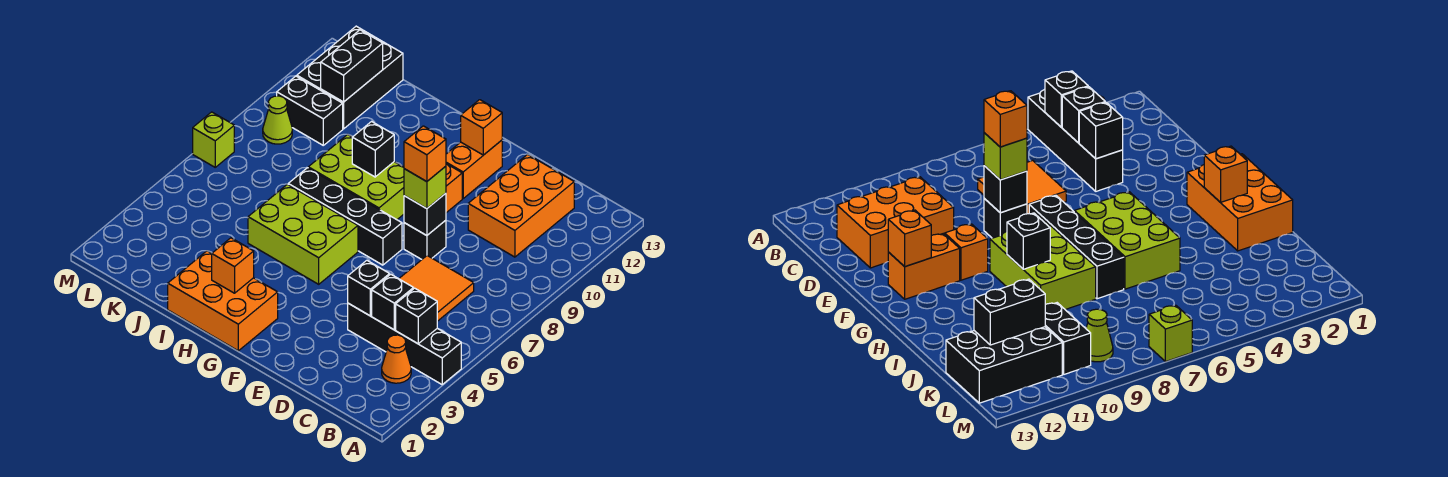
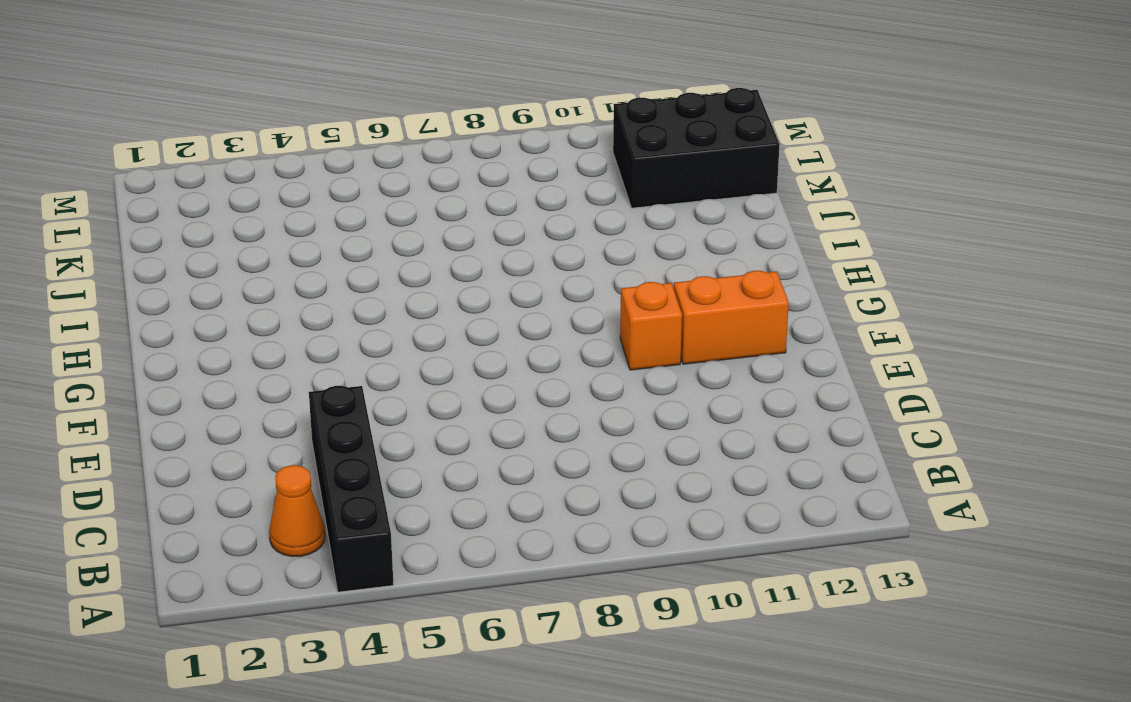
none -> orange 2x2 tile [399,256,474,321]
none -> orange 2x3 brick [468,154,574,257]
none -> black 1x1 brick [404,220,446,259]

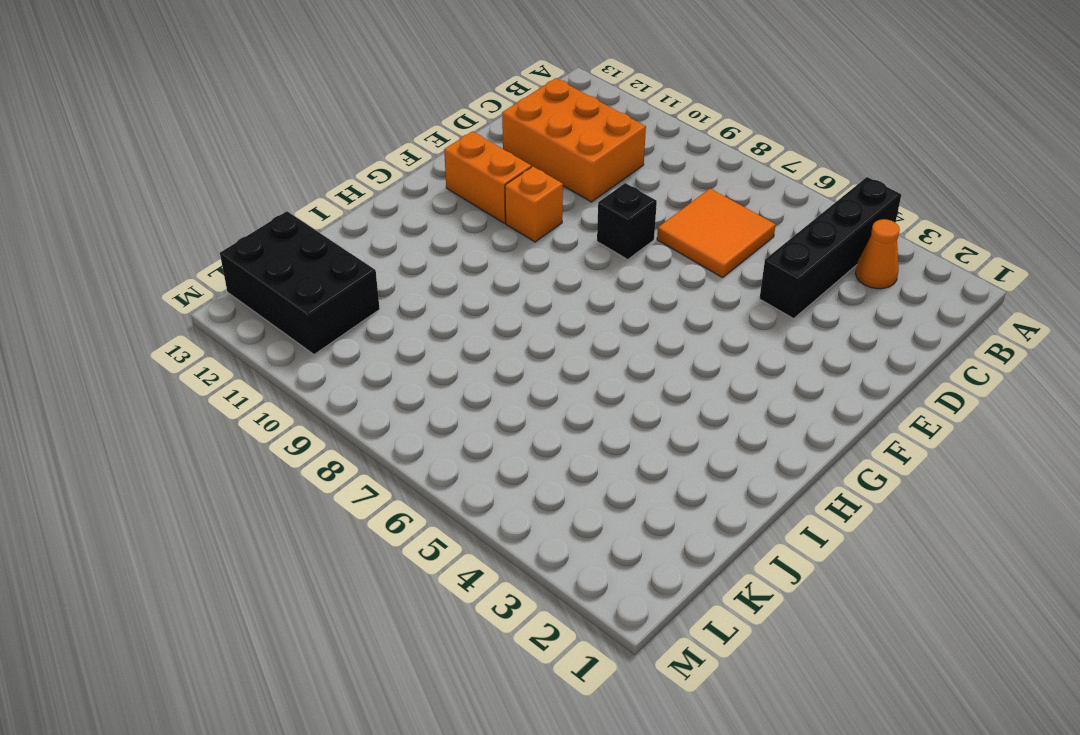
none -> black 1x4 brick [288,168,402,265]
none -> orange 2x3 brick [168,251,278,351]
none -> lime 2x3 brick [248,184,358,284]

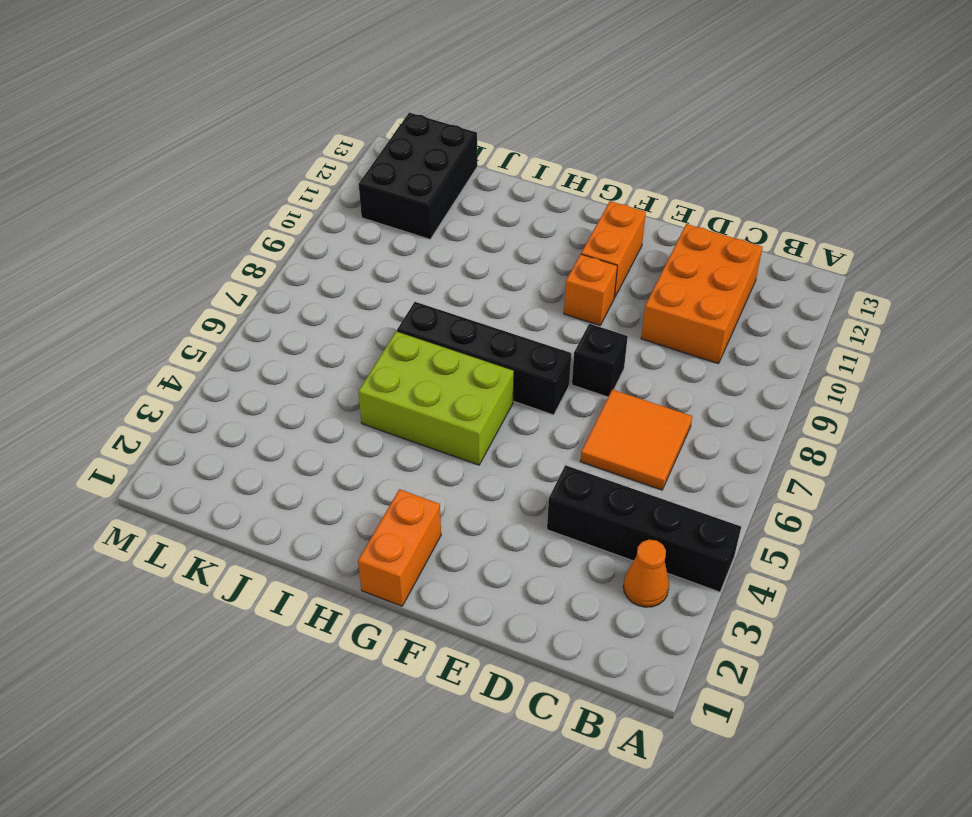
orange 1x2 brick [358,489,441,606] -> orange 2x3 brick [168,251,278,351]
none -> lime 2x3 brick [308,134,404,220]
none -> black 1x2 brick [277,76,343,145]
none -> lime 1x1 cone [263,96,292,144]

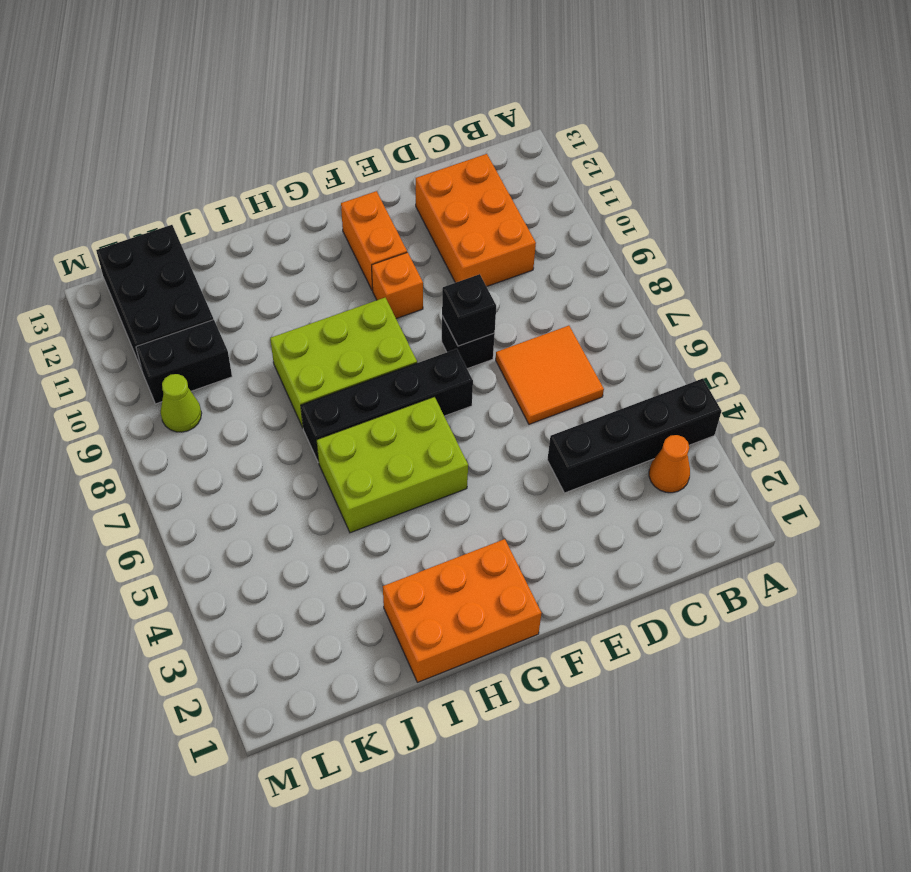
none -> lime 1x1 brick [193,112,234,167]
none -> black 1x1 brick [396,288,437,344]
none -> black 1x1 brick [372,274,414,330]

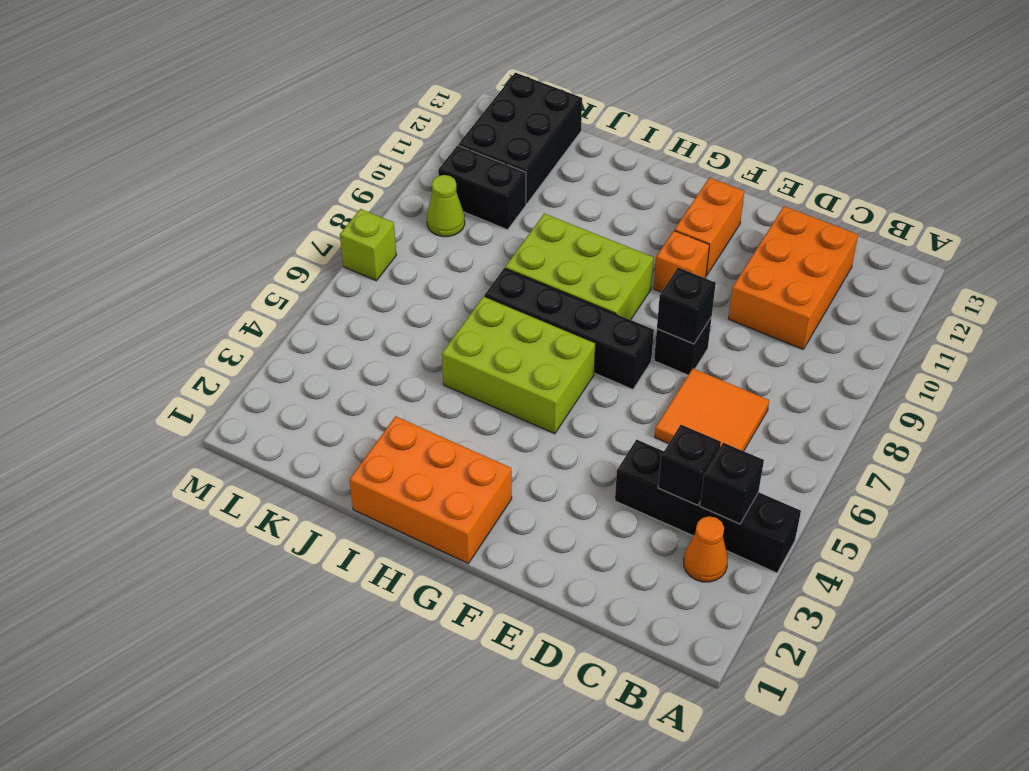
none -> black 1x1 brick [348,260,390,316]
none -> orange 1x1 brick [461,100,502,155]
none -> orange 1x1 brick [212,238,254,293]

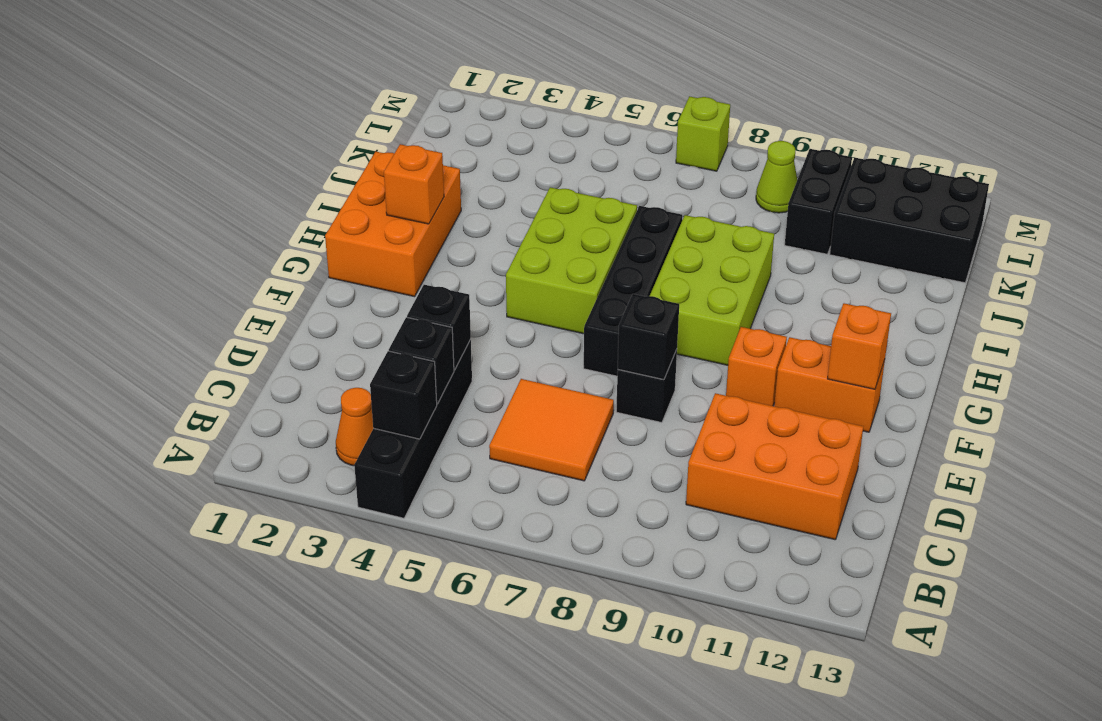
none -> black 1x1 brick [352,122,394,177]
none -> black 1x2 brick [321,30,383,102]
none -> lime 1x1 brick [404,166,446,209]

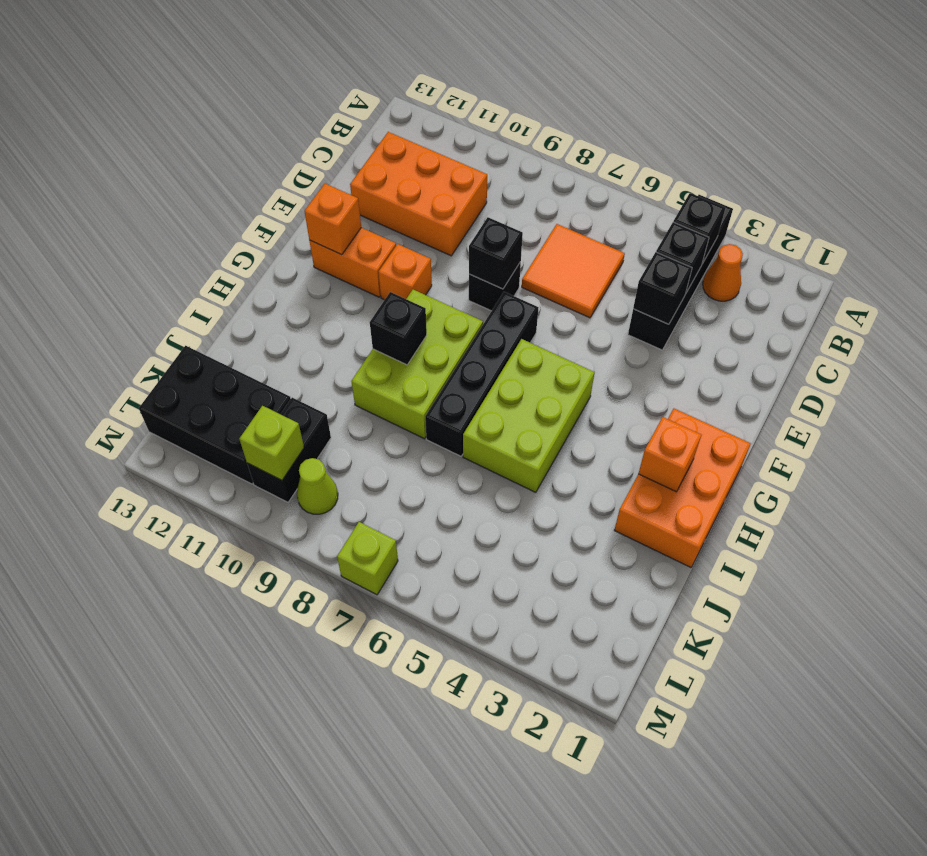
lime 1x1 brick [239,406,304,480] -> lime 1x1 brick moved to [404,166,446,209]
none -> black 1x2 brick [321,30,383,102]
none -> orange 1x1 brick [404,126,446,182]

